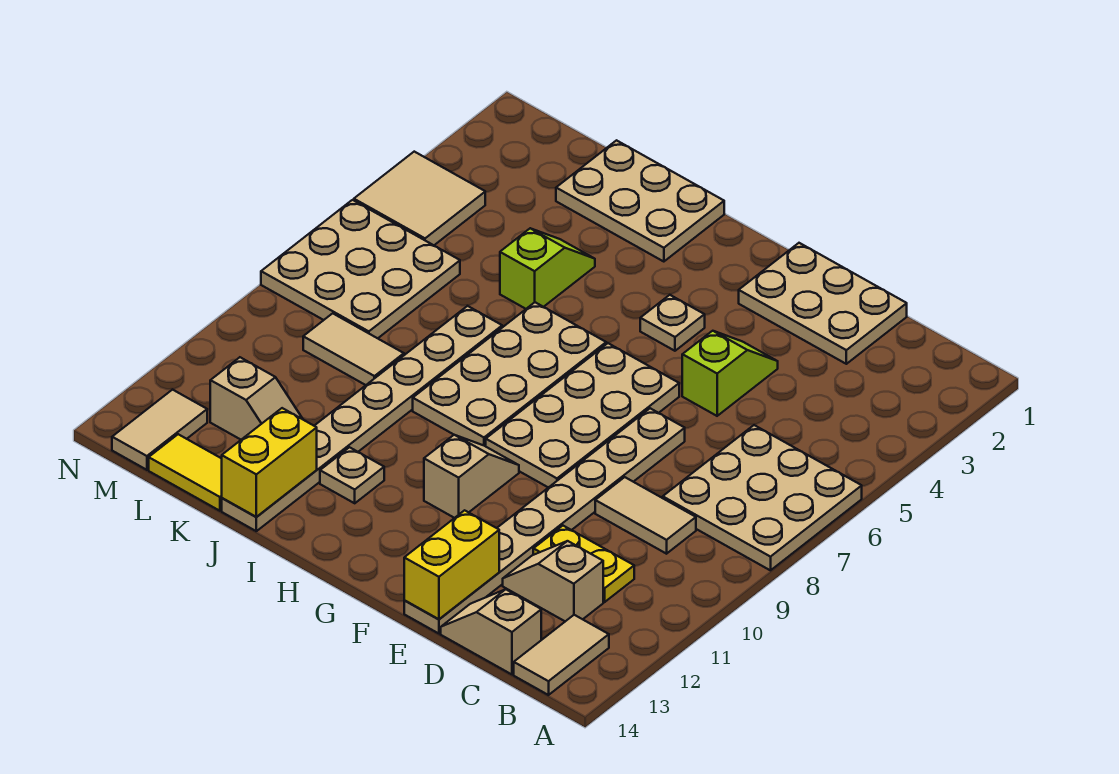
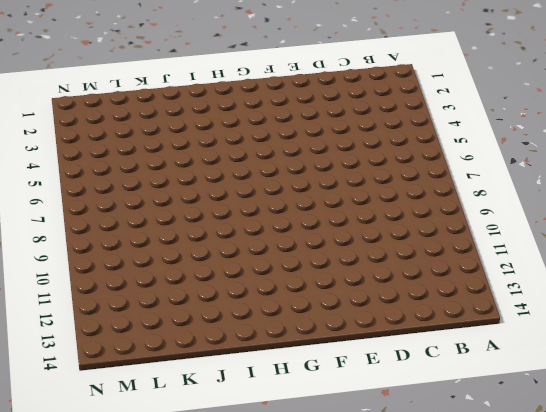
none -> tan 3x3 plate [663,425,862,570]
none -> tan 1x2 tile [514,615,609,695]
none -> tan 1x2 tile [595,477,696,554]

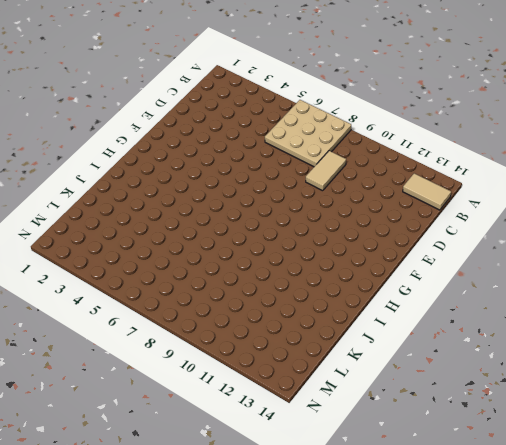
none -> yellow 1x2 plate [533,526,634,602]
none -> tan 1x2 slope [503,541,603,621]
none -> tan 1x2 slope [441,589,541,674]

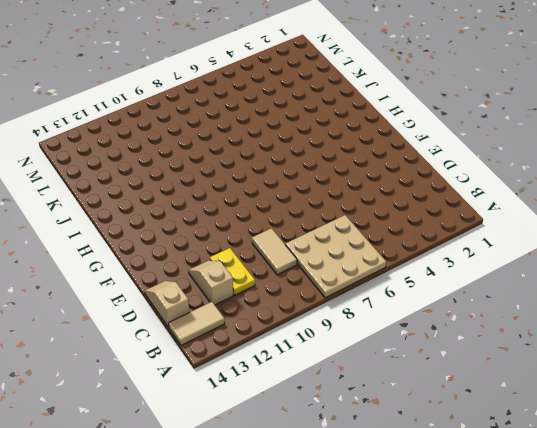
none -> tan 2x3 plate [739,243,907,364]
none -> lime 1x2 slope [682,331,778,416]
none -> tan 1x8 plate [404,408,685,634]

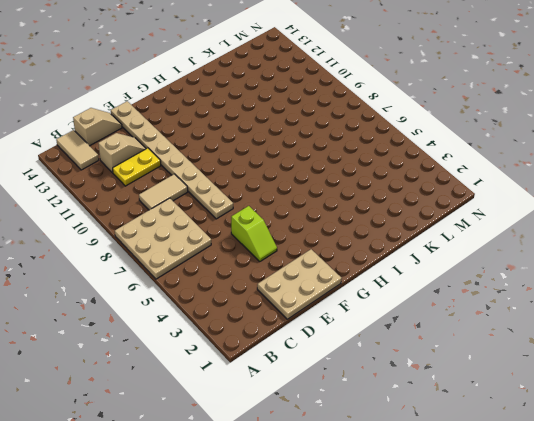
none -> tan 2x4 plate [486,343,679,488]
none -> tan 1x1 plate [640,295,705,351]
none -> tan 1x2 slope [424,435,519,518]

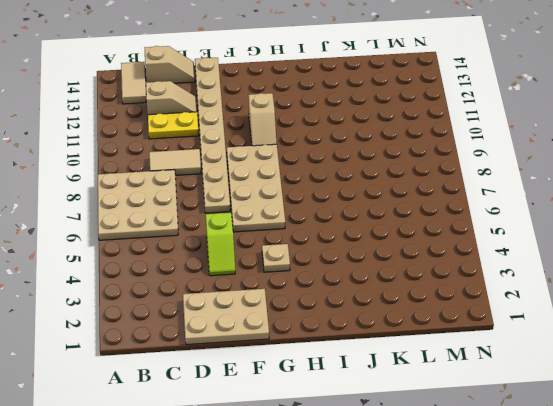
none -> tan 2x4 plate [413,302,606,446]
none -> tan 2x3 plate [556,140,724,262]
none -> tan 1x1 plate [320,447,384,503]

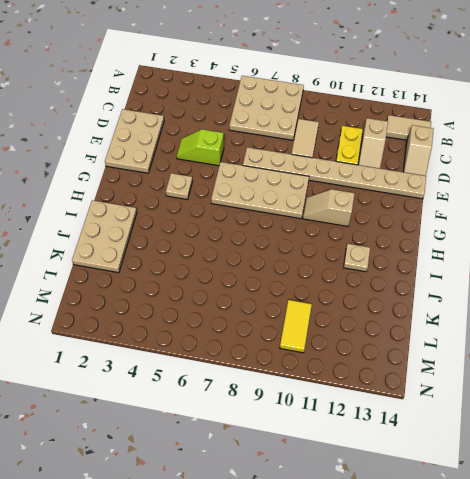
yellow 1x2 tile [280,300,312,353] -> yellow 1x2 tile moved to [149,434,222,511]
none -> tan 2x4 plate [413,302,606,446]
none -> lime 1x2 slope [500,228,595,309]
none -> tan 1x8 plate [222,306,502,531]

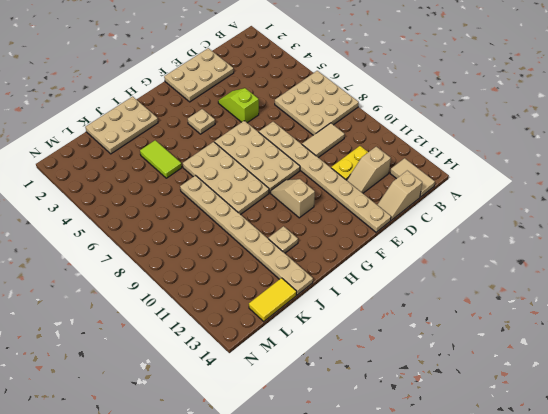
lime 1x2 tile [140,140,182,178] -> lime 1x2 slope [500,228,595,309]
none -> tan 1x2 tile [303,313,404,385]
none -> tan 1x2 slope [210,357,303,440]
none -> tan 3x3 plate [261,200,460,338]

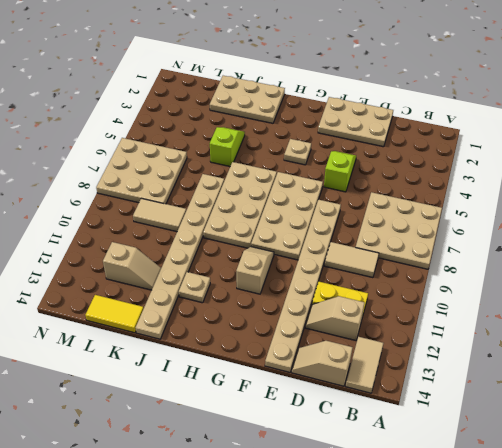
none -> tan 2x2 tile [354,152,485,245]
none -> tan 1x2 tile [112,390,207,470]
none -> yellow 1x2 brick [404,510,499,619]

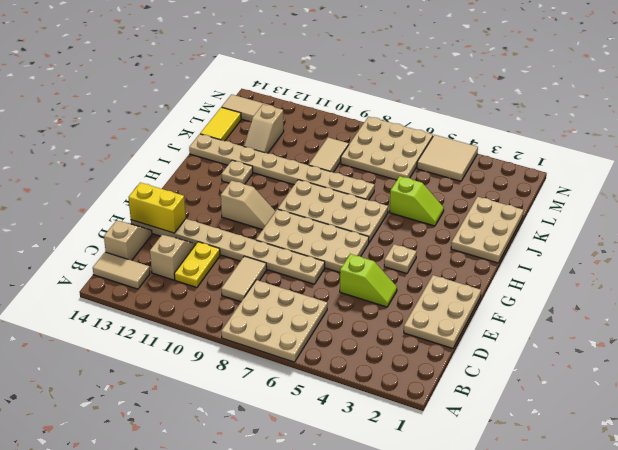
none -> yellow 1x2 brick [222,408,317,517]

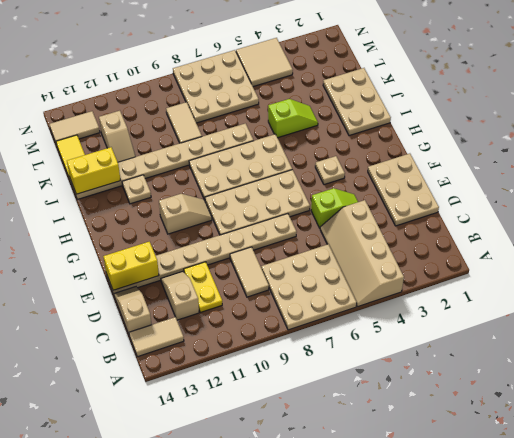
tan 2x4 slope [320,200,404,307] -> none

